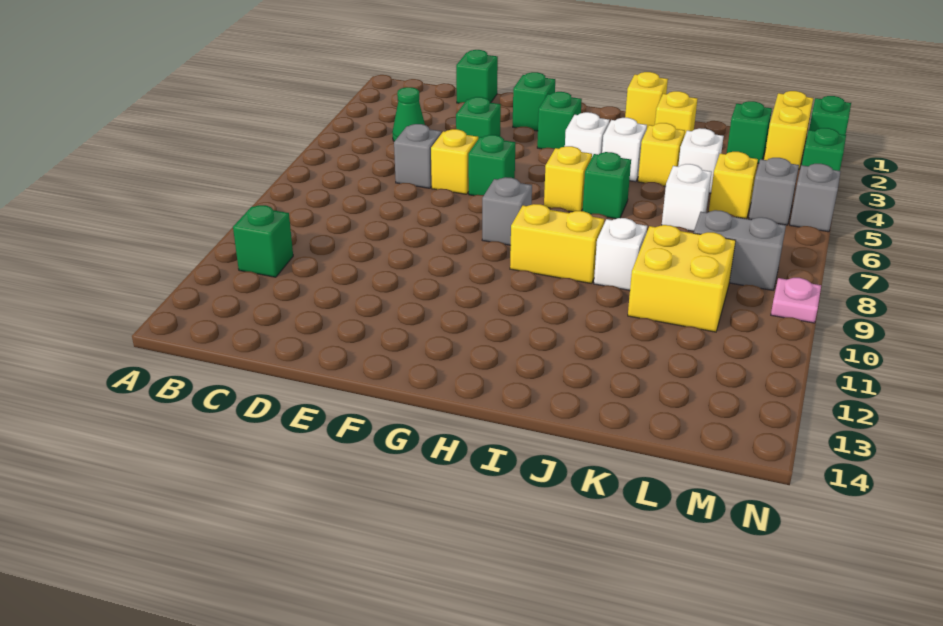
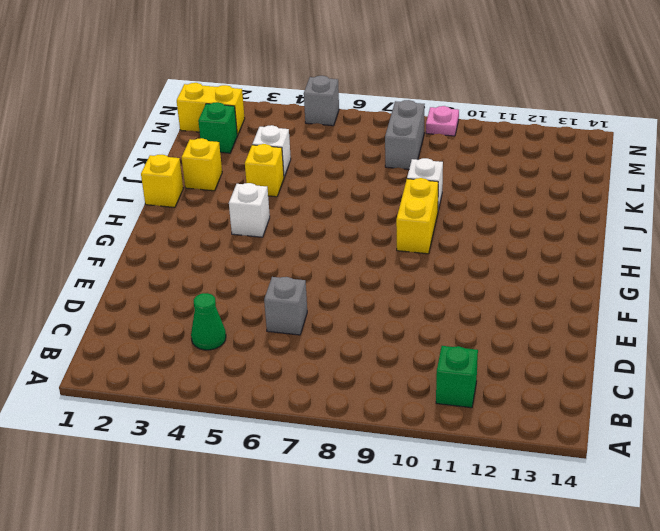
none -> green 1x1 brick [456,50,498,103]
none -> green 1x1 brick [456,97,501,139]
none -> yellow 1x1 brick [431,129,478,194]
none -> green 1x1 brick [513,72,555,131]

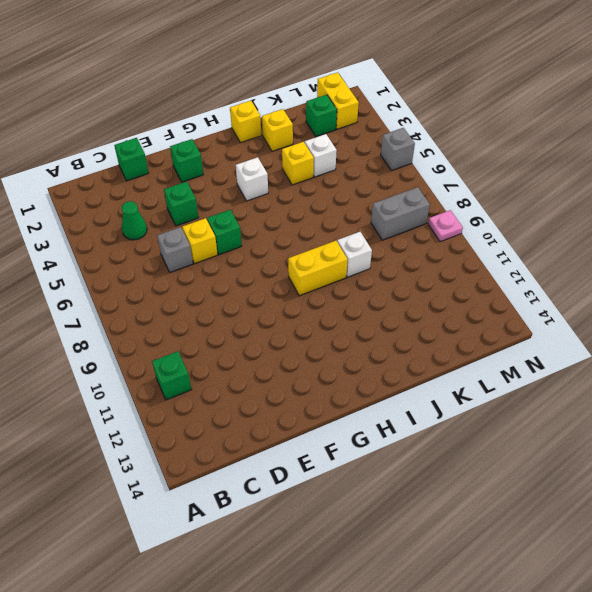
none -> green 1x1 brick [537,92,582,149]
none -> grey 1x1 brick [482,177,532,245]
none -> yellow 1x1 brick [544,146,592,212]
none -> white 1x1 brick [602,118,647,182]

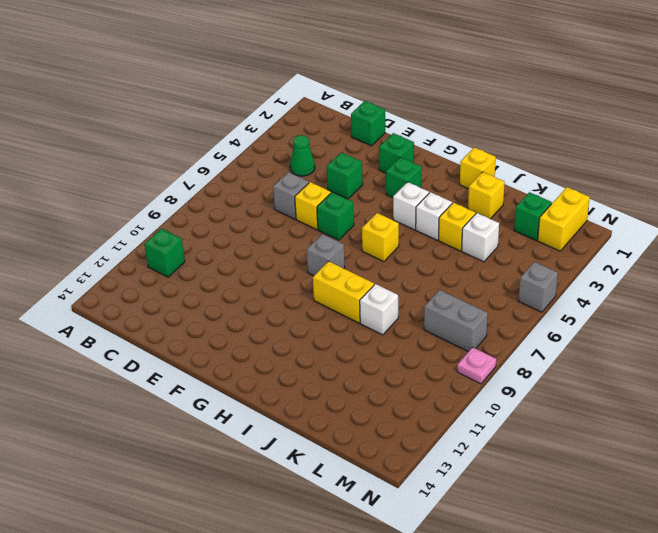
none -> green 1x1 brick [583,152,631,219]
none -> white 1x1 brick [662,164,712,231]
none -> yellow 2x2 brick [628,225,736,332]
none -> yellow 1x1 brick [709,152,758,219]

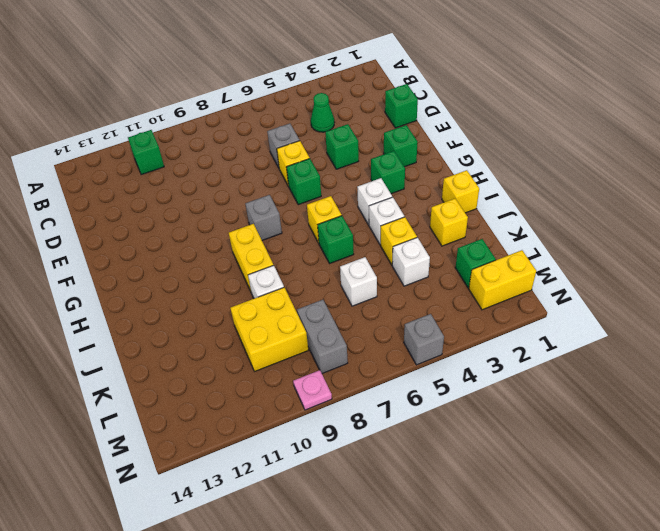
none -> yellow 1x1 brick [709,152,758,219]
none -> grey 1x1 brick [749,158,799,225]
none -> green 1x1 brick [809,96,851,135]
none -> green 1x1 brick [802,128,846,171]

